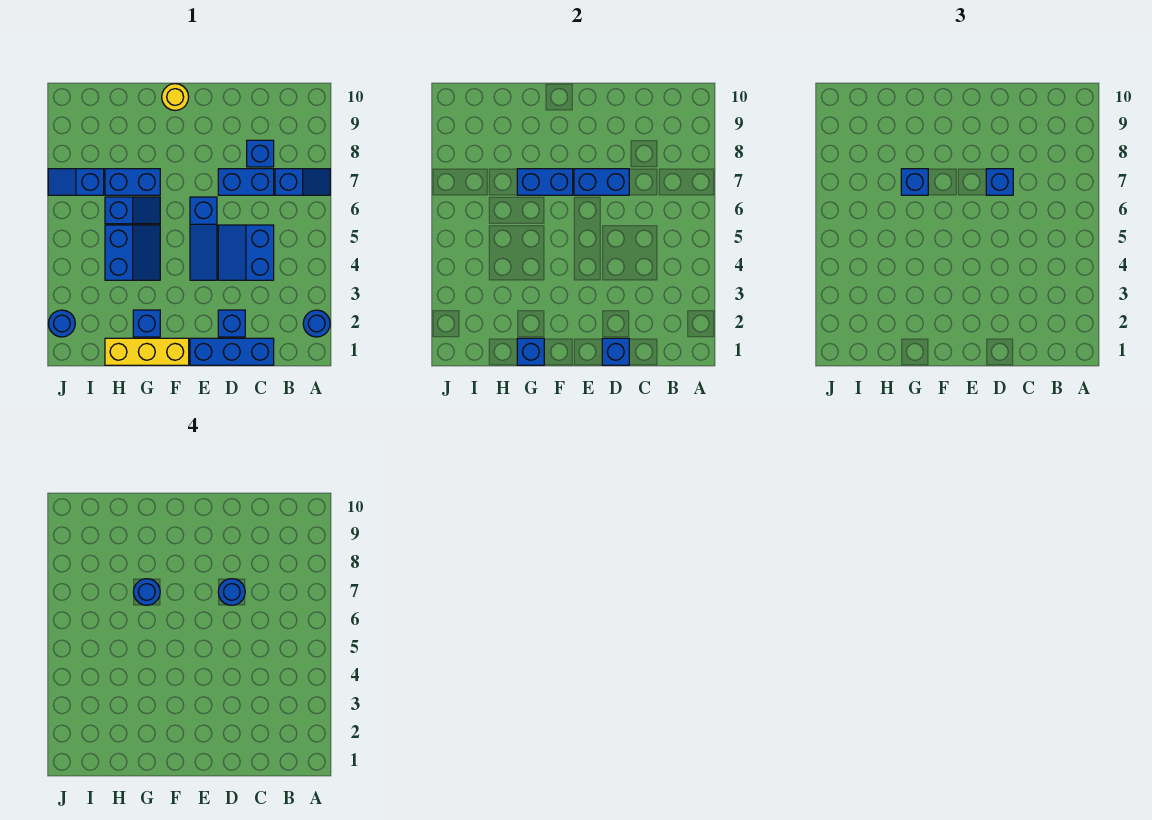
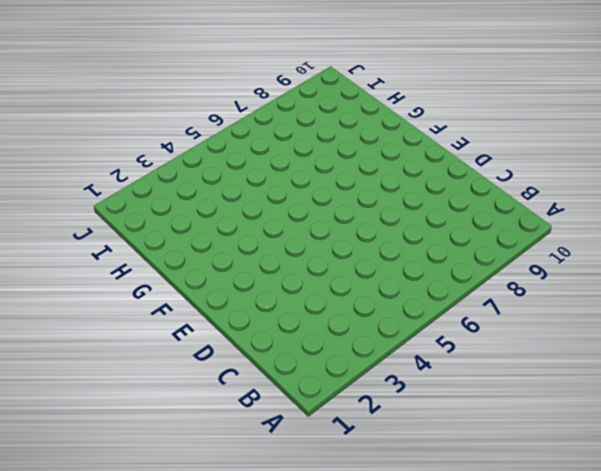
none -> blue 1x1 round brick [303,310,330,337]
none -> blue 1x2 slope [275,169,330,195]
none -> blue 1x3 brick [190,338,274,365]

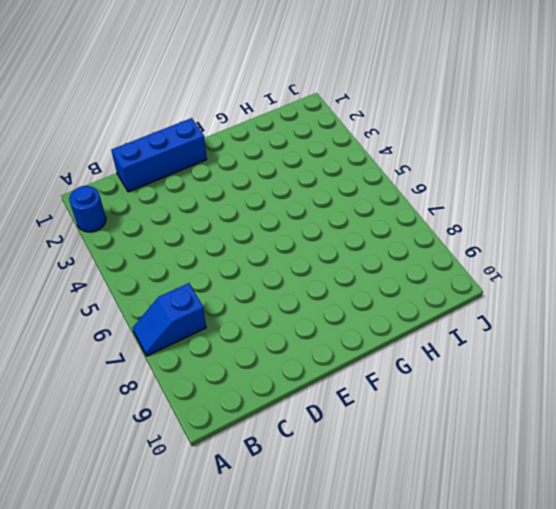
none -> blue 2x2 slope [218,225,274,280]
none -> blue 1x2 brick [218,169,274,195]
none -> blue 1x1 brick [247,140,274,167]

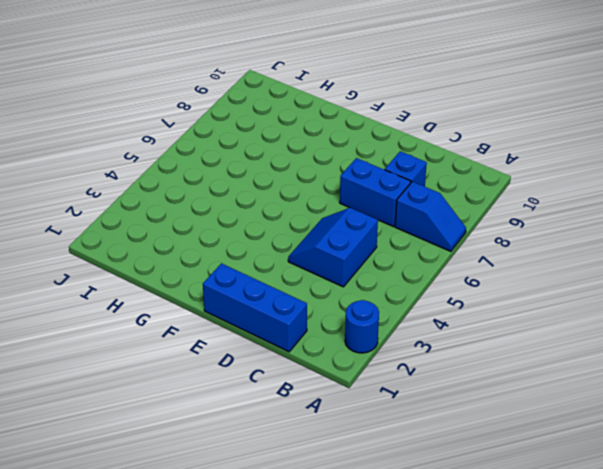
none -> blue 1x1 brick [218,310,245,337]
none -> blue 1x3 slope [190,197,217,280]
none -> yellow 1x3 brick [105,338,189,365]

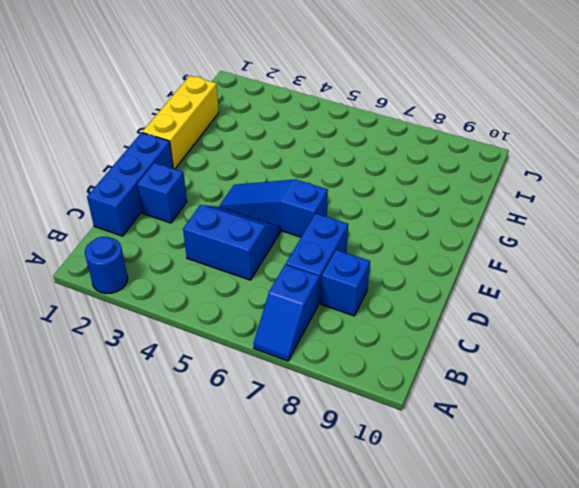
none -> yellow 1x1 round brick [162,84,189,110]
none -> blue 1x1 brick [133,310,160,337]
none -> blue 2x2 slope [105,225,160,280]

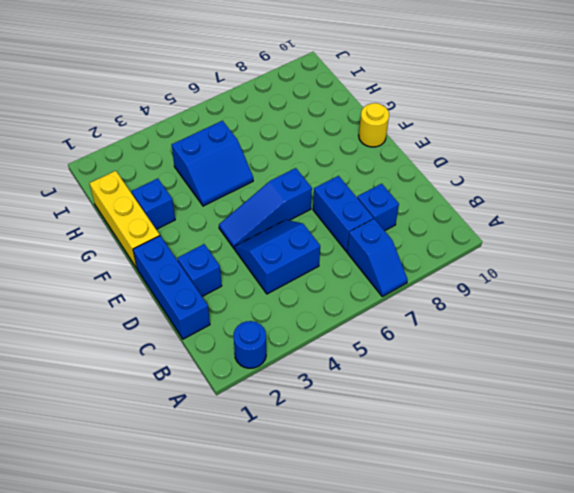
none -> blue 1x2 slope [105,197,160,224]
none -> blue 1x2 brick [105,169,160,195]
none -> blue 1x2 slope [48,169,104,195]

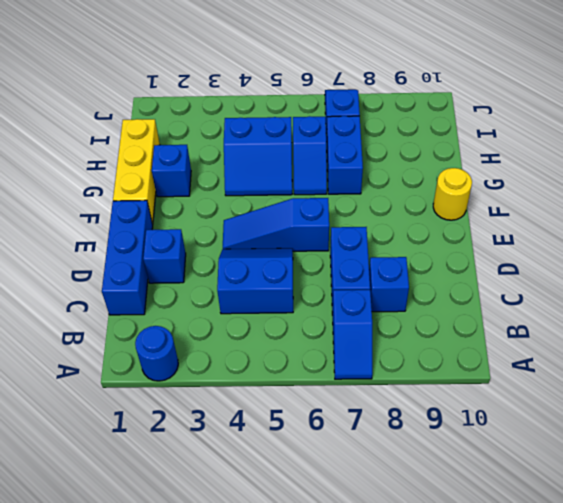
none -> blue 1x1 round brick [48,310,75,337]
none -> blue 1x1 brick [602,338,629,365]
none -> blue 1x2 brick [574,169,629,195]

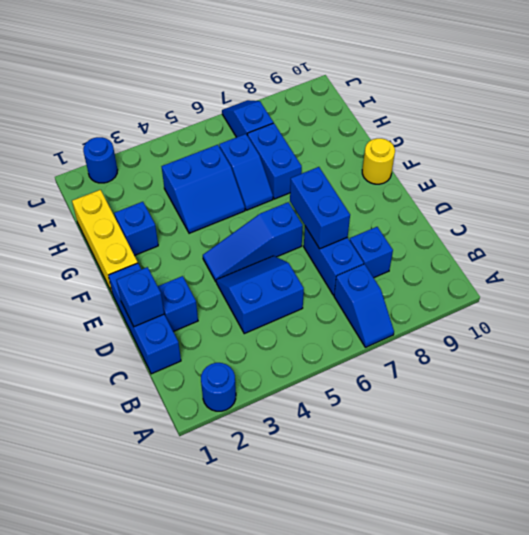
none -> blue 1x2 brick [517,169,573,195]
none -> blue 1x1 brick [517,338,544,365]
none -> blue 1x1 brick [986,169,1013,195]

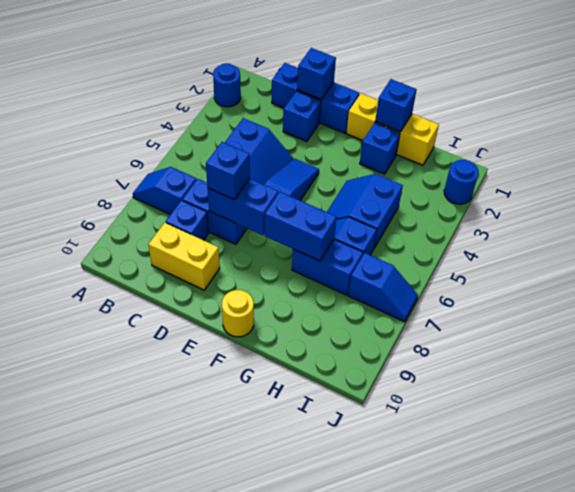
yellow 1x2 brick [148,223,220,290] -> none
none -> blue 1x1 brick [901,169,928,195]
none -> blue 1x1 round brick [218,579,245,605]
none -> blue 1x1 round brick [133,579,160,605]

